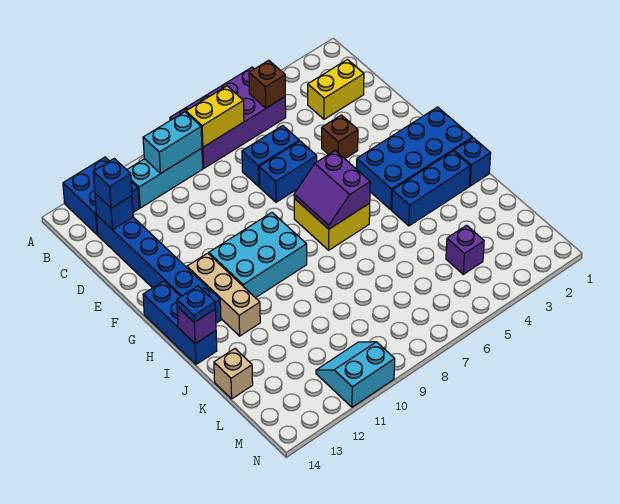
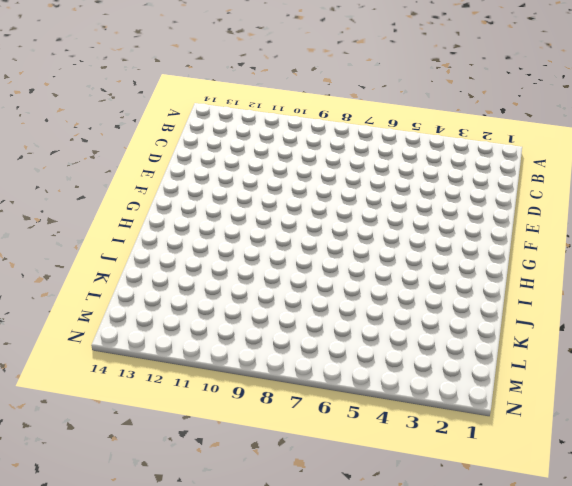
none -> purple 2x4 brick [170,67,286,168]
none -> blue 2x2 brick [63,157,139,235]
none -> cyan 1x3 brick [127,148,203,208]

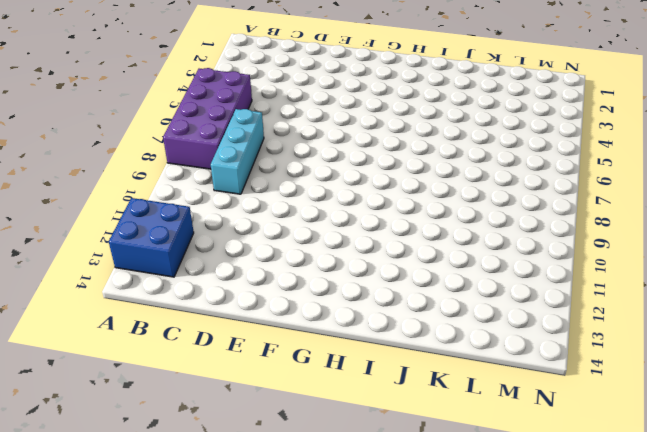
cyan 1x3 brick [211,109,264,194] -> cyan 1x3 brick moved to [127,148,203,208]
none -> yellow 1x2 brick [308,60,364,119]
none -> blue 1x6 brick [96,215,221,323]
none -> blue 1x2 brick [242,126,299,186]

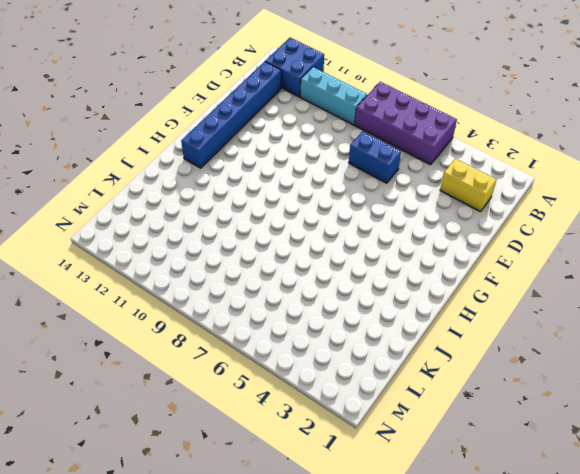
none -> brown 1x1 brick [322,115,358,159]
none -> blue 1x2 brick [259,141,317,202]
none -> blue 2x4 brick [357,107,472,210]

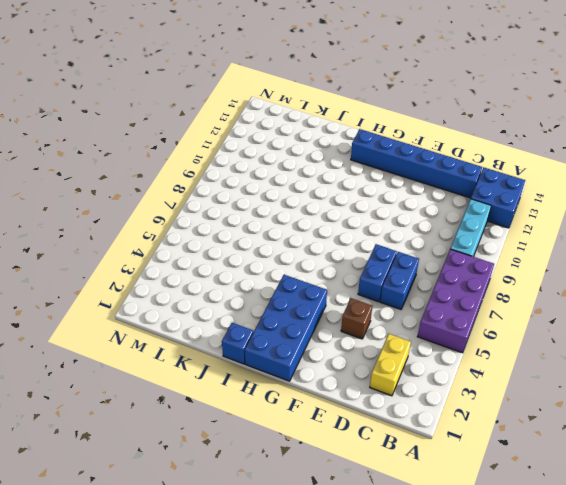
none -> yellow 2x2 brick [294,198,370,250]
none -> cyan 2x3 brick [209,213,307,298]
none -> tan 1x3 brick [187,253,260,336]

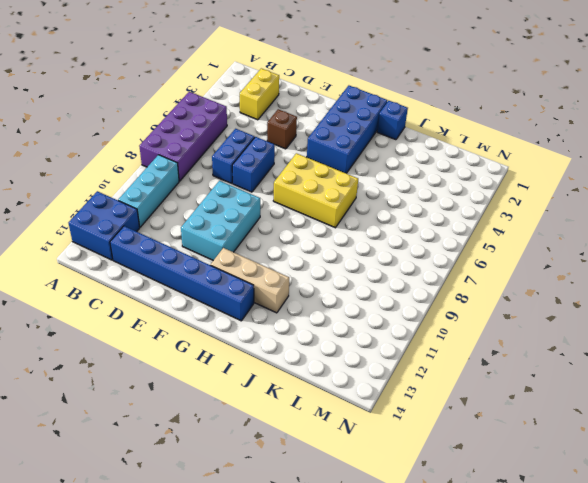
cyan 2x3 brick [181,181,260,261] -> cyan 2x3 brick moved to [209,213,307,298]
yellow 2x3 brick [273,153,358,228] -> yellow 2x2 brick [294,198,370,250]
none -> blue 1x3 brick [143,281,217,364]
none -> blue 1x3 brick [392,151,470,226]
none -> tan 1x1 brick [214,349,253,399]

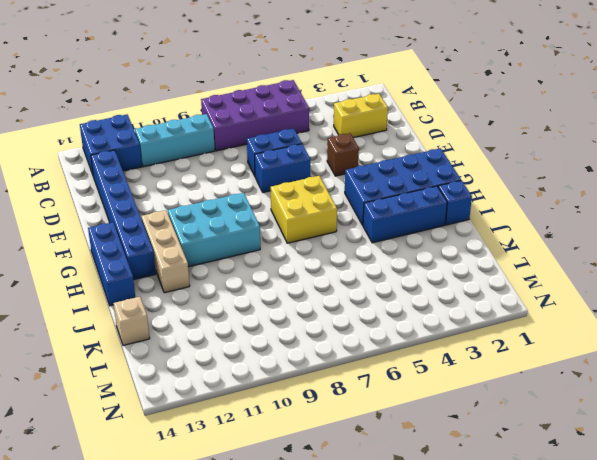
none -> purple 1x1 brick [446,225,484,274]
none -> cyan 2x2 slope [316,342,395,407]
none -> brown 1x1 brick [249,60,285,108]

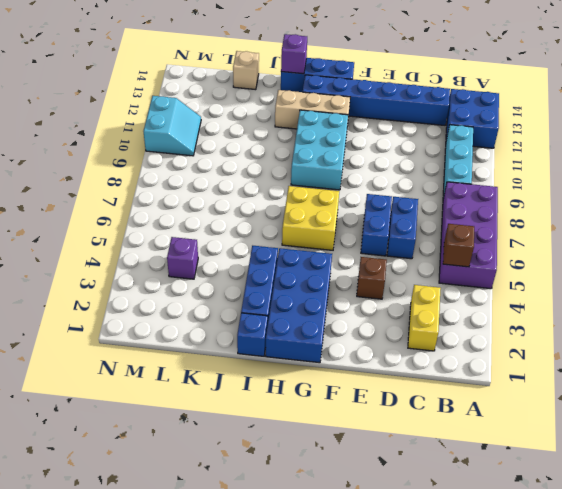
none -> yellow 1x2 brick [186,86,244,147]
none -> cyan 1x2 brick [143,112,202,174]
none -> blue 1x1 brick [95,194,133,230]

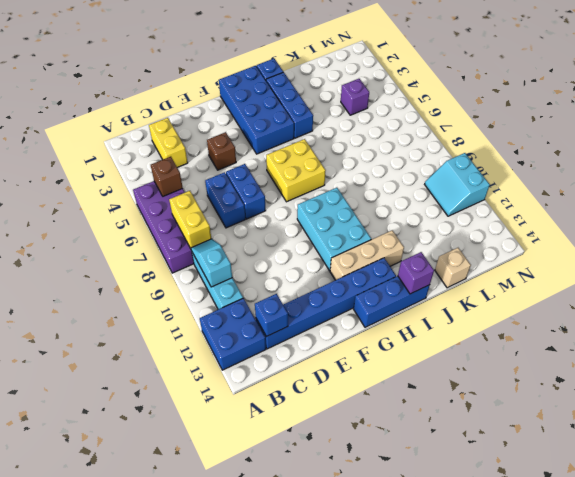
cyan 1x2 slope [191,239,232,287] -> cyan 1x2 brick [143,112,202,174]
none -> purple 2x2 slope [294,151,370,229]
none -> blue 1x1 brick [93,159,132,208]
none -> blue 1x1 plate [177,286,215,322]

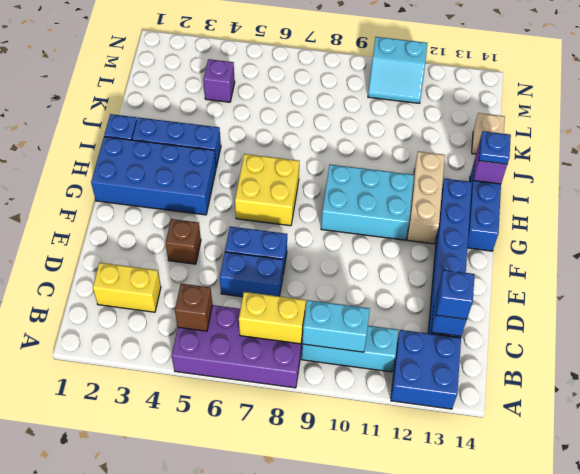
none -> purple 2x2 slope [294,151,370,229]

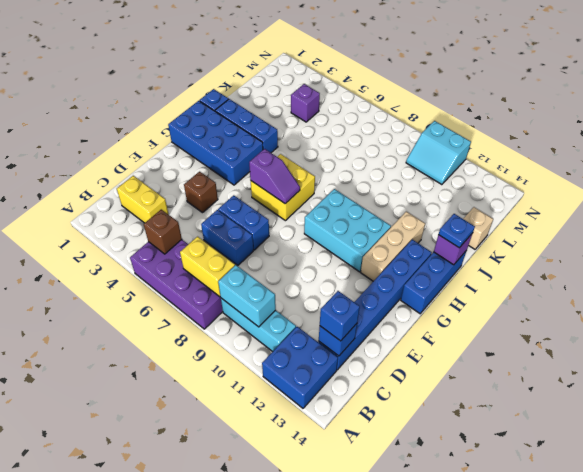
purple 1x2 slope [249,149,300,204] -> purple 2x2 slope [294,151,370,229]

